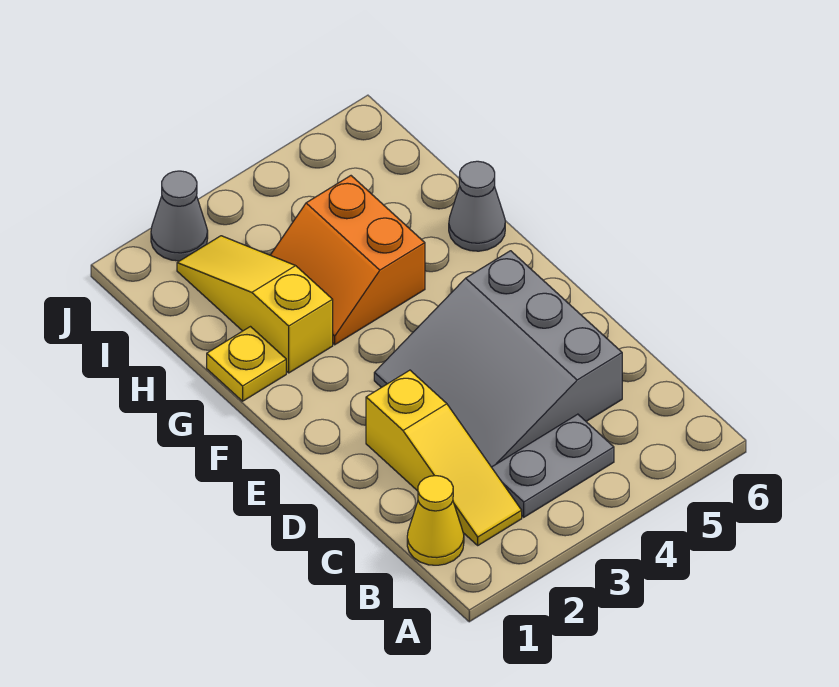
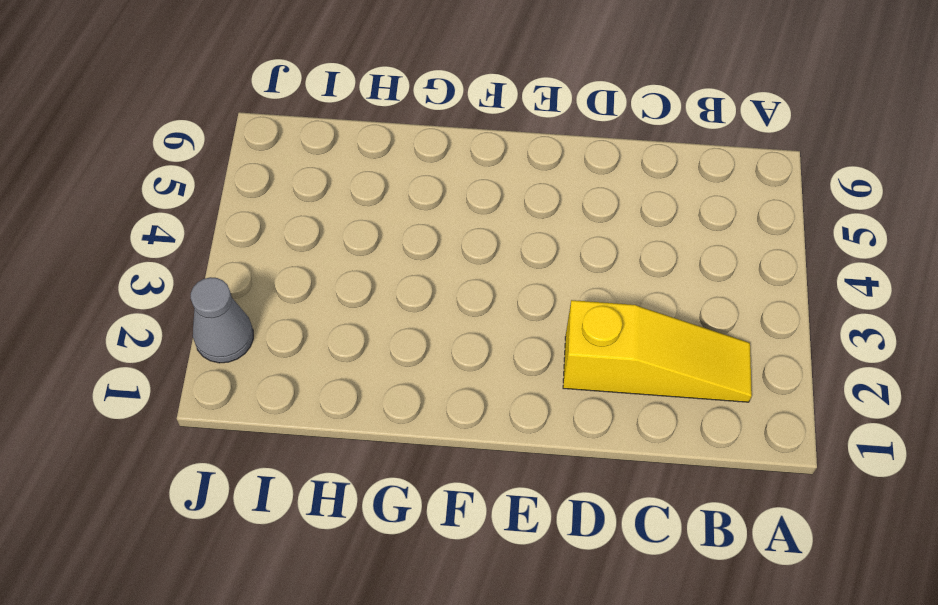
none -> yellow 1x1 cone [407,476,464,565]
none -> grey 1x2 plate [492,414,614,517]

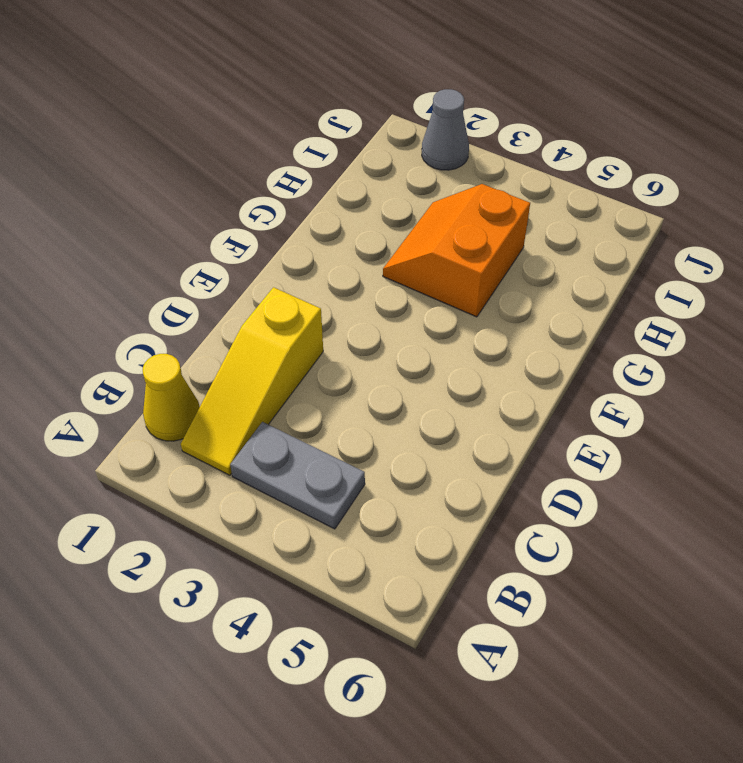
none -> grey 3x3 slope [374,251,622,467]
none -> yellow 1x1 plate [207,327,286,401]

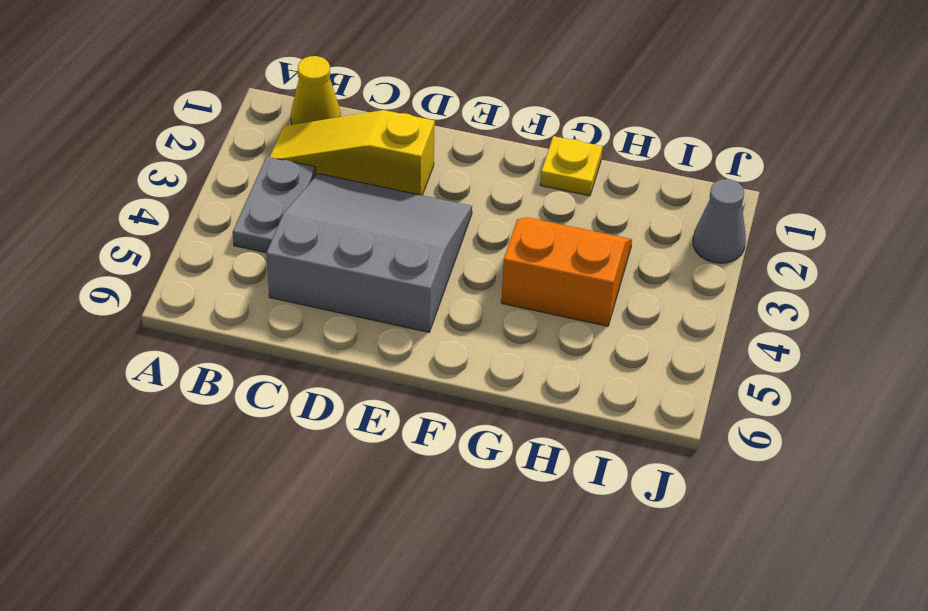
none -> yellow 1x3 slope [177,236,333,373]
none -> grey 1x1 cone [449,161,505,251]

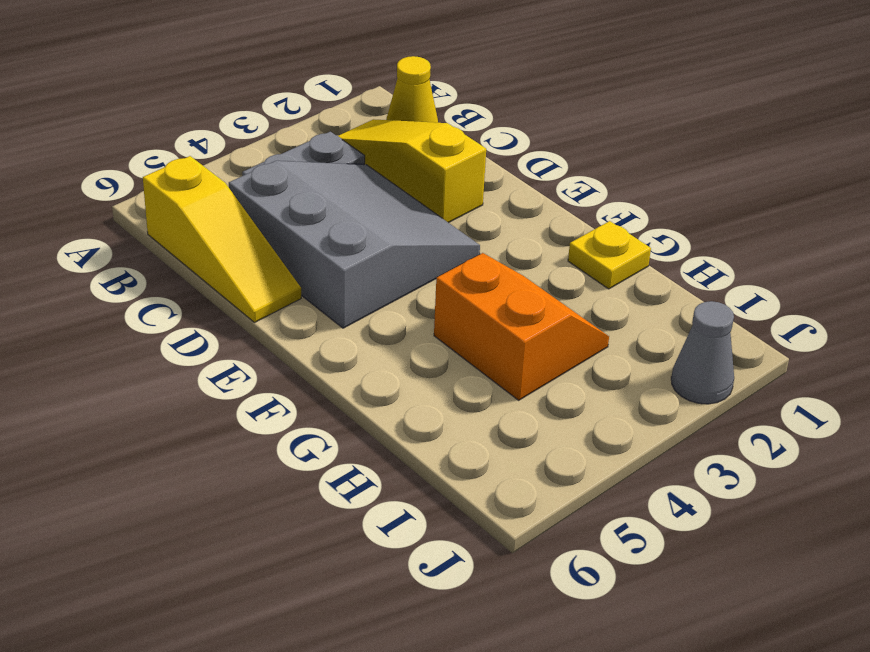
yellow 1x3 slope [143,156,301,323] -> yellow 1x3 slope moved to [177,236,333,373]
none -> grey 1x1 cone [449,161,505,251]

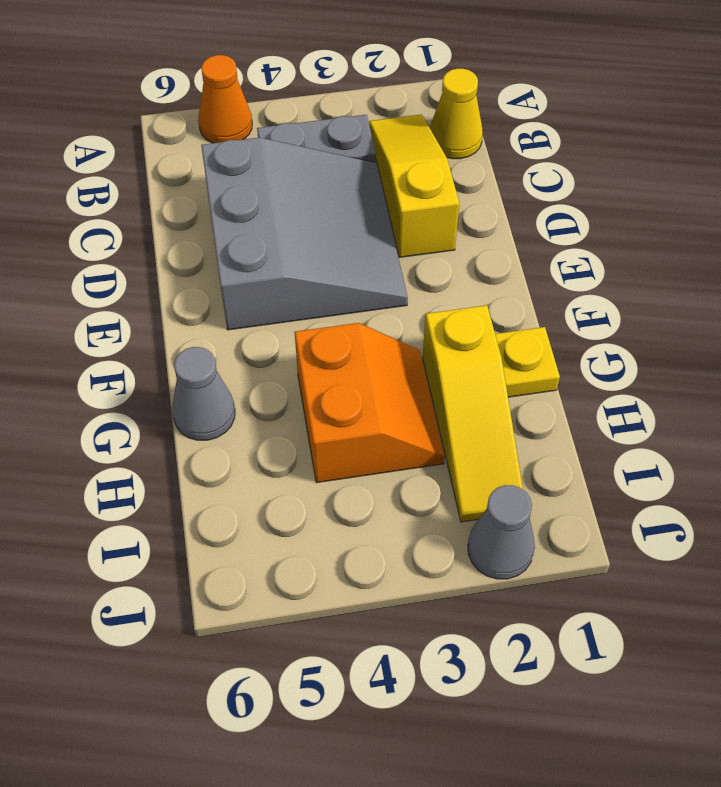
orange 1x1 cone [198,55,252,143] -> none

